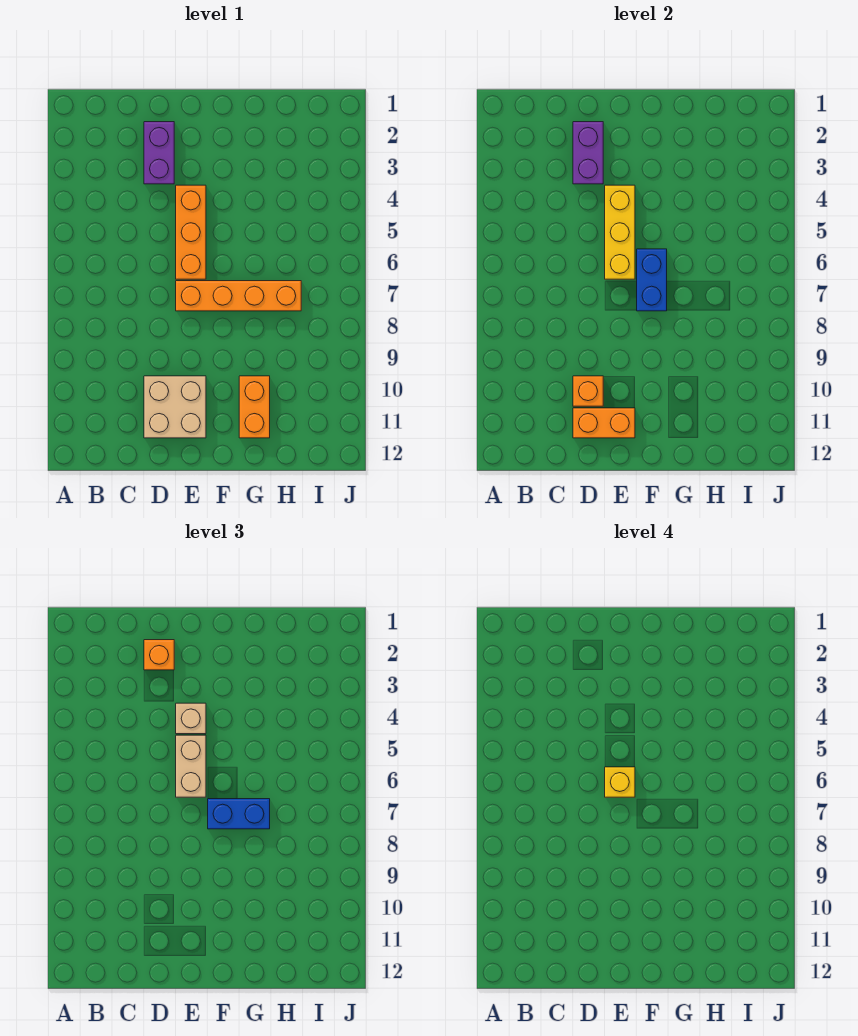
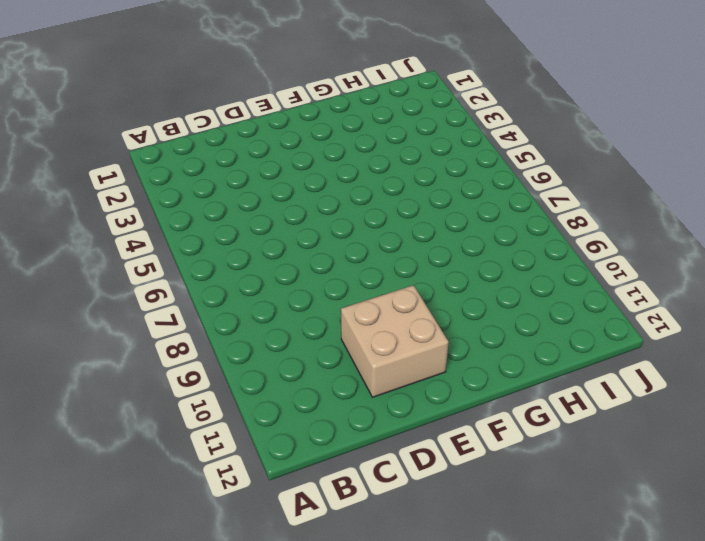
none -> purple 1x2 brick [144,122,174,184]
none -> orange 1x3 brick [176,185,206,279]
none -> orange 1x4 brick [176,281,301,311]

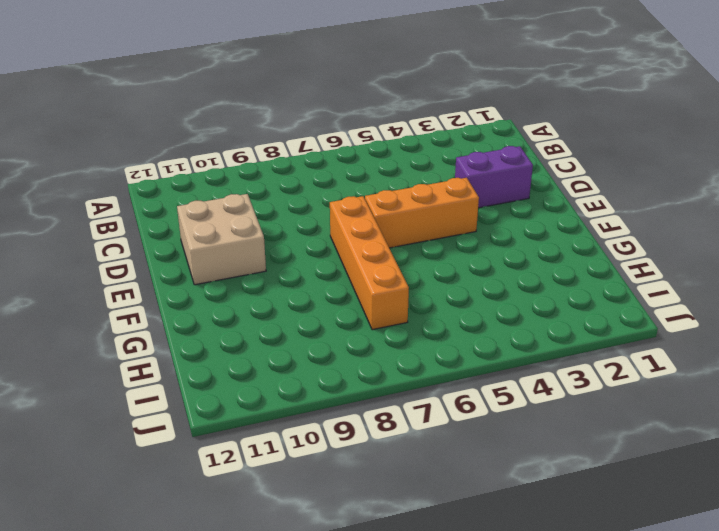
none -> orange 1x2 brick [239,376,270,438]
none -> purple 1x2 brick [573,122,603,184]
none -> orange 1x1 brick [573,376,603,406]

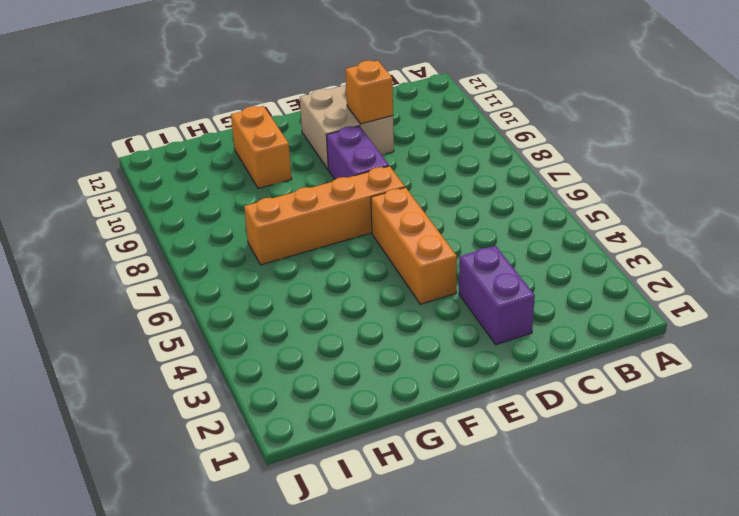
purple 1x2 brick [327,126,389,179] -> purple 1x2 brick moved to [573,122,603,184]
none -> orange 1x2 brick [573,408,635,438]
none -> yellow 1x3 brick [605,185,635,279]
none -> blue 1x2 brick [637,249,667,311]

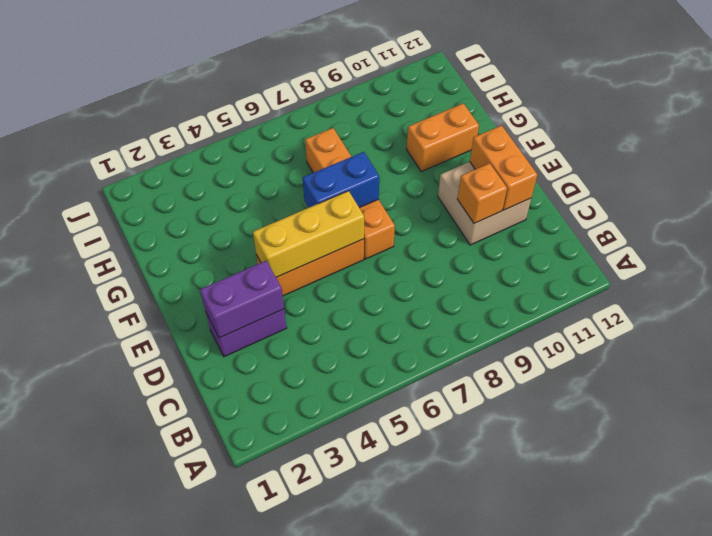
none -> orange 1x1 brick [144,640,174,670]
none -> tan 1x1 brick [176,703,206,734]
none -> tan 1x2 brick [176,735,206,797]

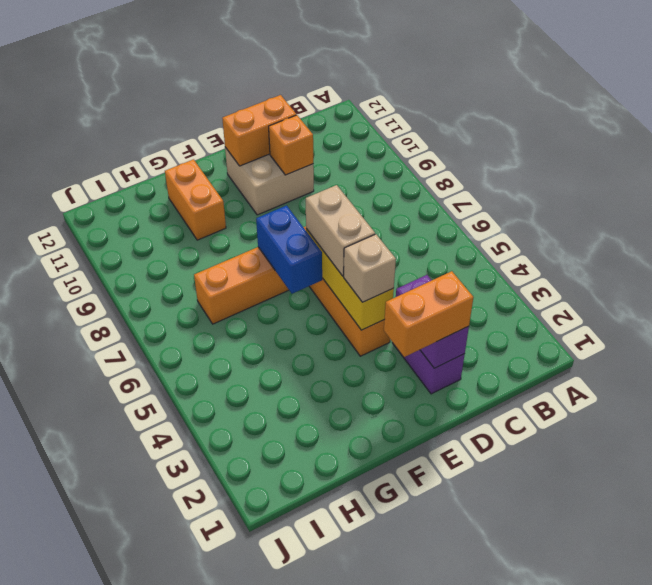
orange 1x2 brick [384,271,473,357] -> orange 1x1 brick [144,640,174,670]
none -> blue 1x2 brick [208,799,270,829]
none -> yellow 1x1 brick [605,767,635,797]

